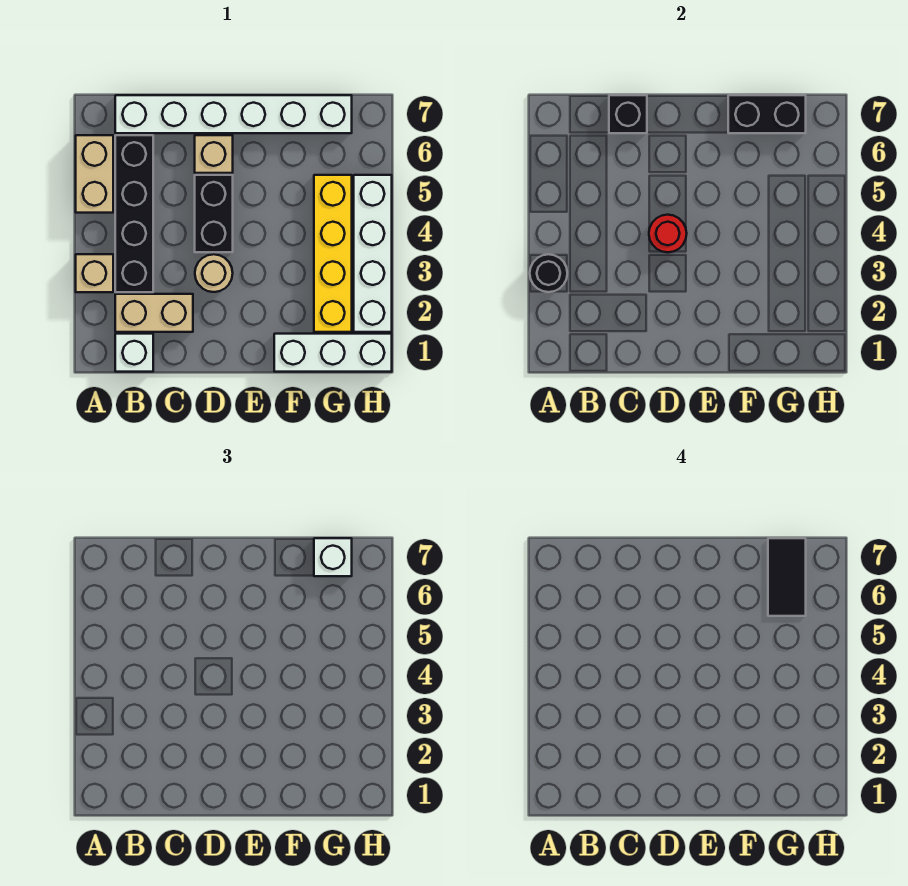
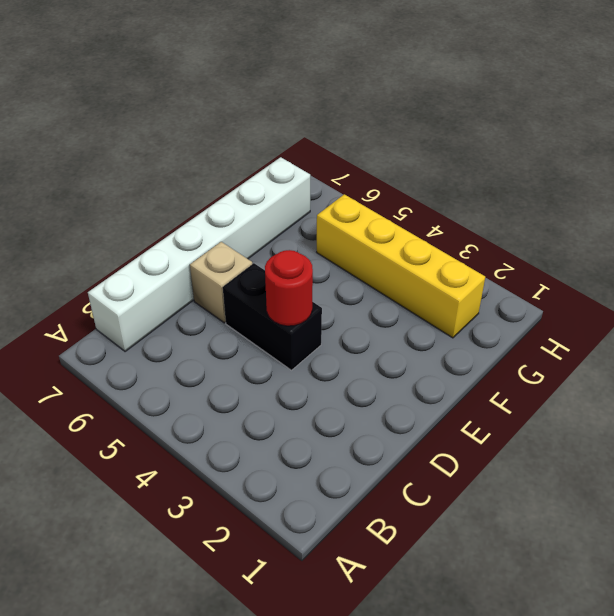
none -> tan 1x1 brick [76,254,113,292]
none -> tan 1x2 brick [76,135,113,213]
none -> white 1x1 brick [115,334,153,372]

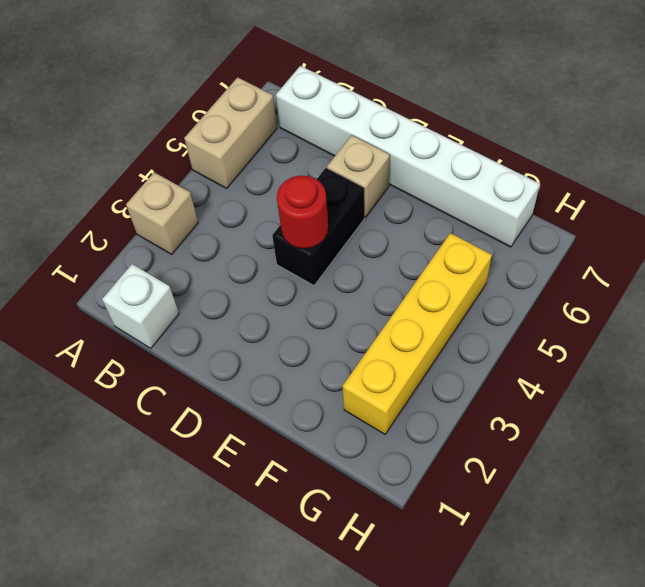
none -> tan 1x2 brick [115,294,193,332]
none -> black 1x4 brick [115,135,153,292]
none -> tan 1x1 round brick [195,254,233,292]

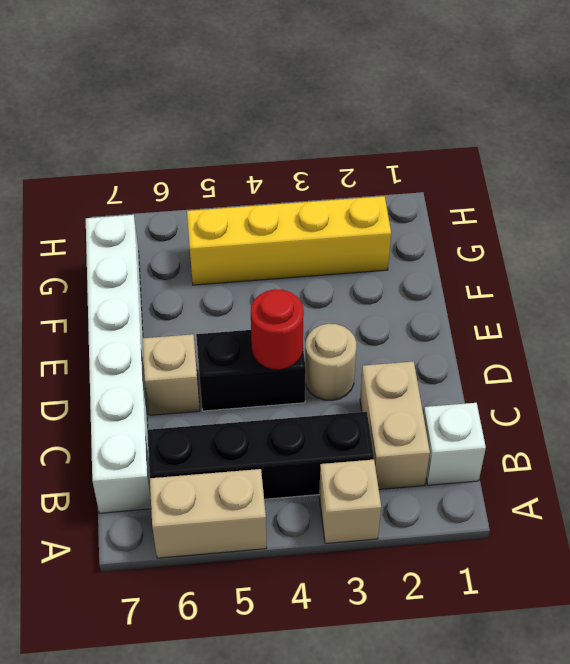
none -> white 1x3 brick [274,334,392,372]
none -> white 1x4 brick [354,175,392,332]
none -> black 1x1 round brick [530,254,567,292]

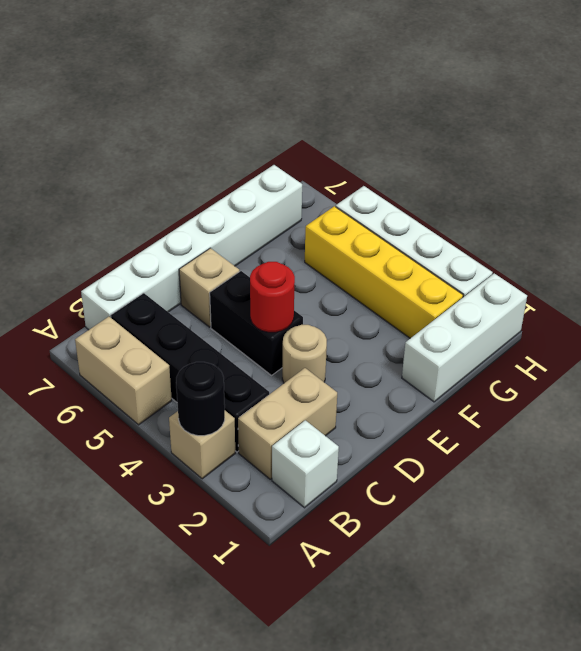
none -> black 1x1 brick [609,95,647,133]
none -> black 1x2 brick [728,95,806,133]
none -> white 1x1 brick [314,538,352,576]

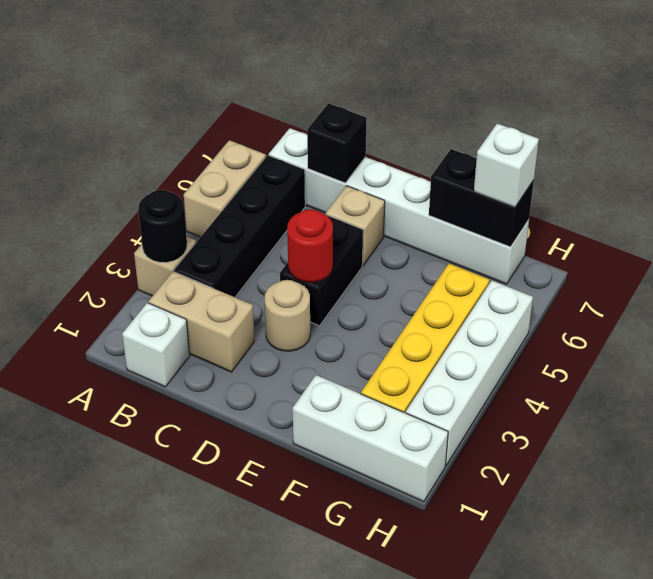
none -> black 1x2 tile [768,538,806,616]

